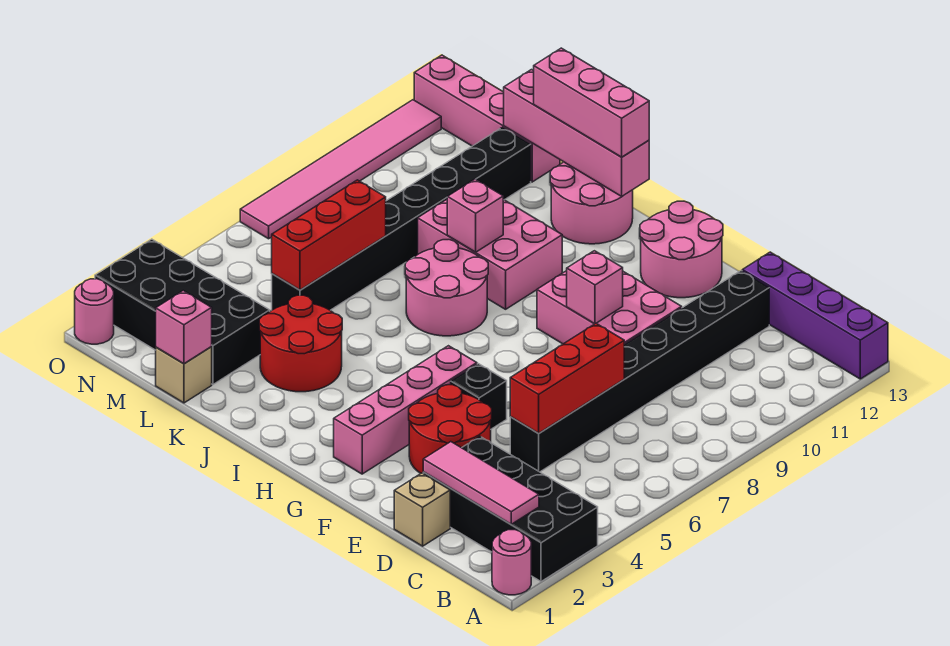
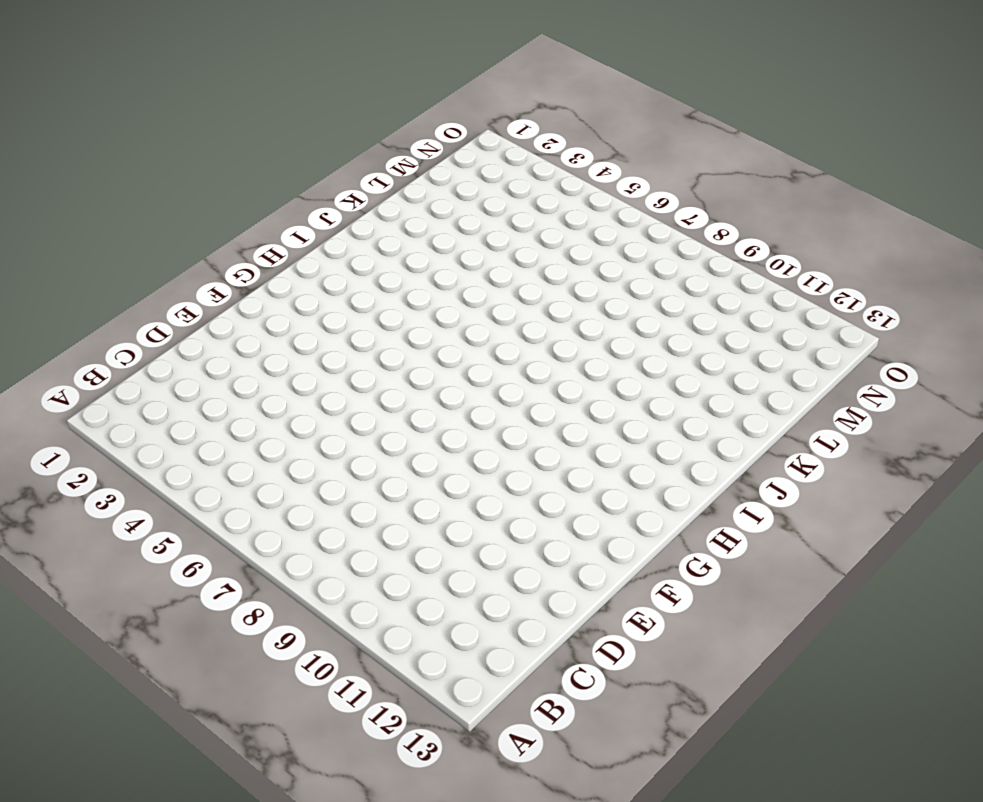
none -> pink 1x1 round brick [492,530,531,595]
none -> black 2x4 brick [423,436,598,582]
none -> purple 1x4 brick [742,252,888,379]

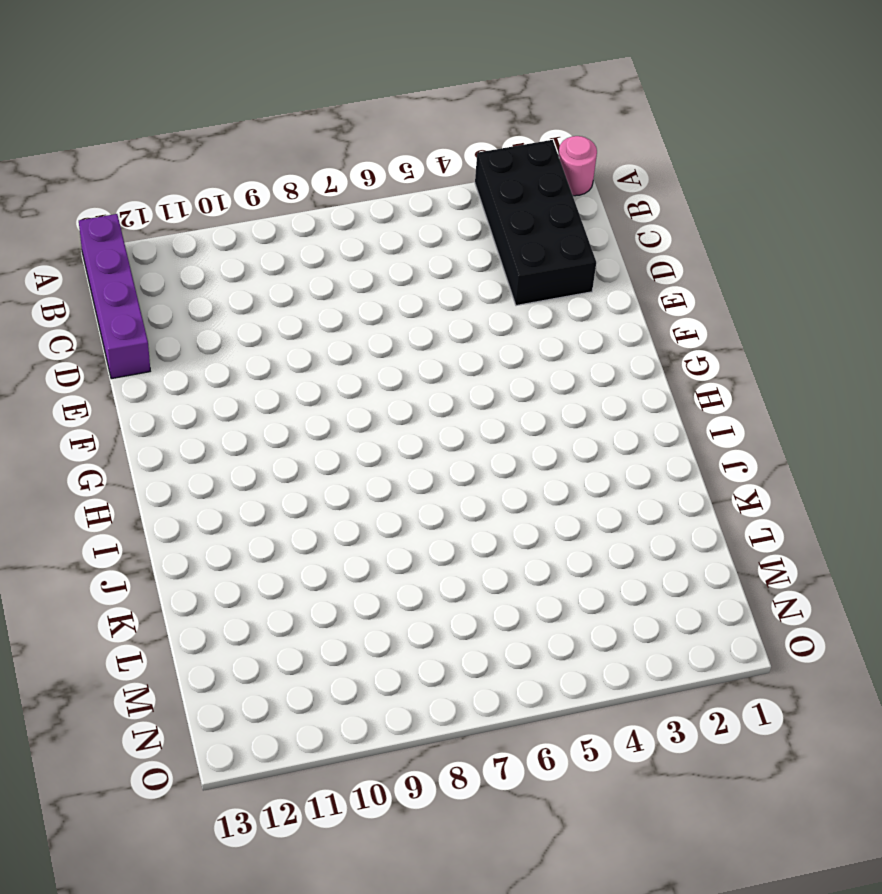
none -> tan 1x1 brick [394,473,450,546]
none -> black 1x8 brick [510,271,769,472]
none -> red 2x2 round brick [409,385,492,473]

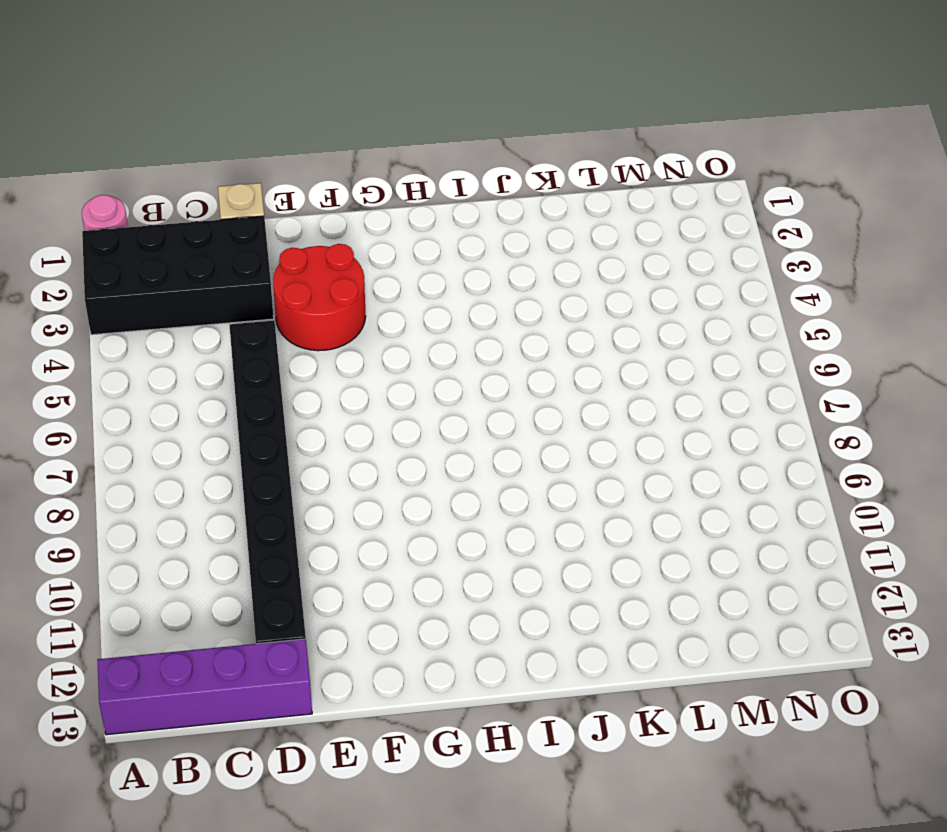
none -> pink 2x3 brick [537,271,682,344]
none -> black 1x1 brick [451,364,507,429]
none -> pink 2x2 round brick [640,201,723,298]

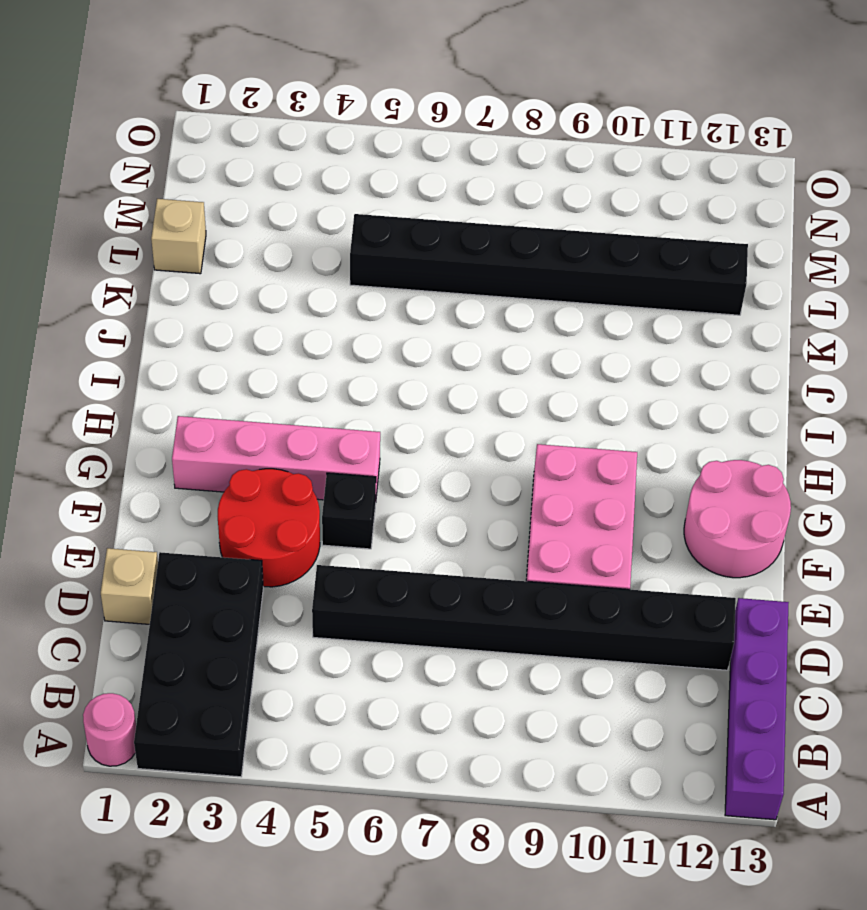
none -> pink 2x2 round brick [405,240,488,336]
none -> pink 2x3 brick [418,199,562,309]
none -> pink 2x2 round brick [550,162,633,244]

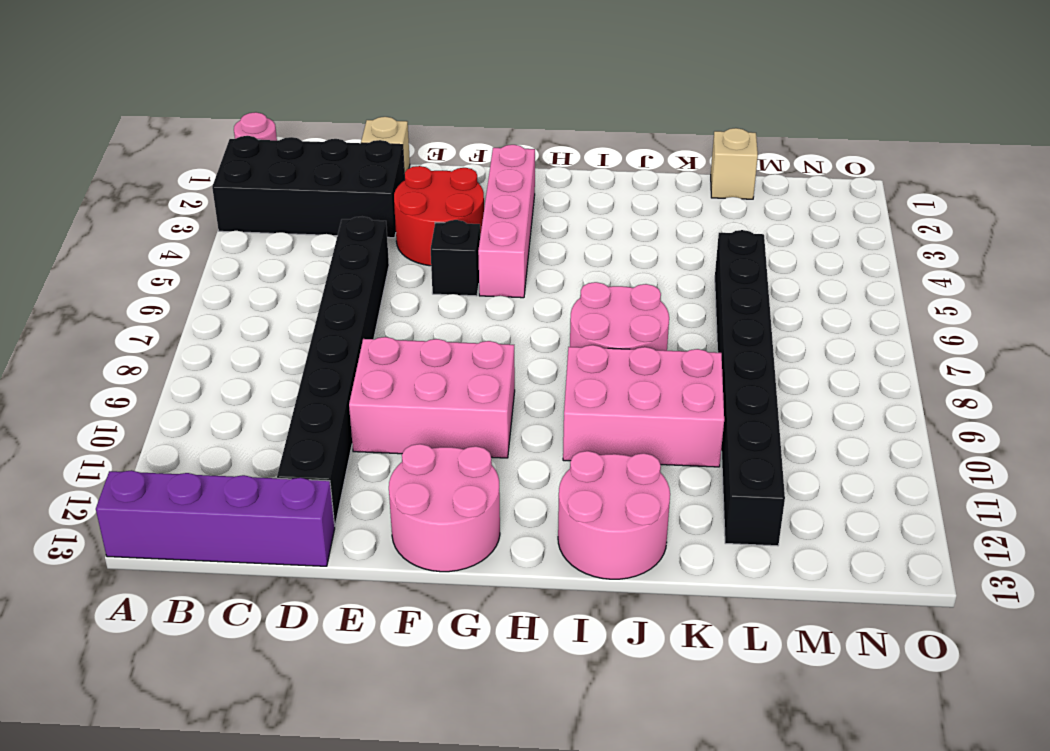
none -> red 2x2 round brick [259,295,342,392]
none -> black 2x4 brick [95,239,270,384]
none -> pink 1x4 brick [414,55,560,182]

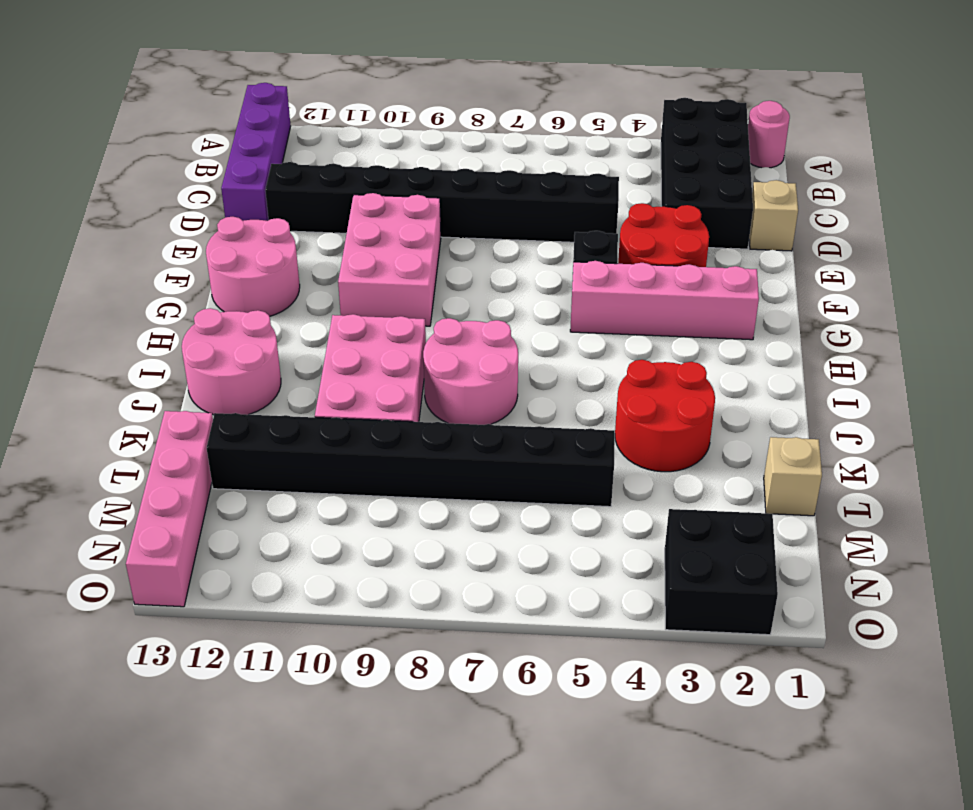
black 2x2 brick [665,509,778,635] -> black 2x4 brick [95,239,270,384]
none -> pink 1x1 round brick [75,279,114,344]
none -> pink 1x6 tile [240,100,441,239]
none -> pink 1x3 tile [423,442,539,524]

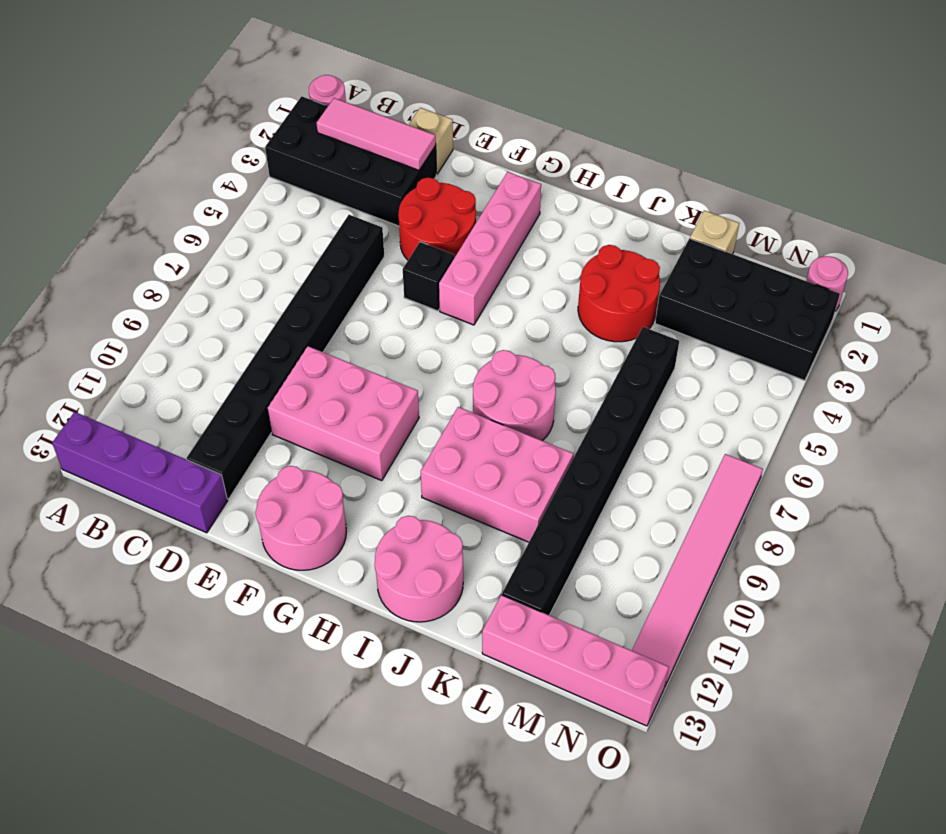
none -> red 1x3 brick [510,324,624,433]
none -> pink 1x1 brick [567,251,623,324]
none -> pink 1x4 brick [504,70,649,196]

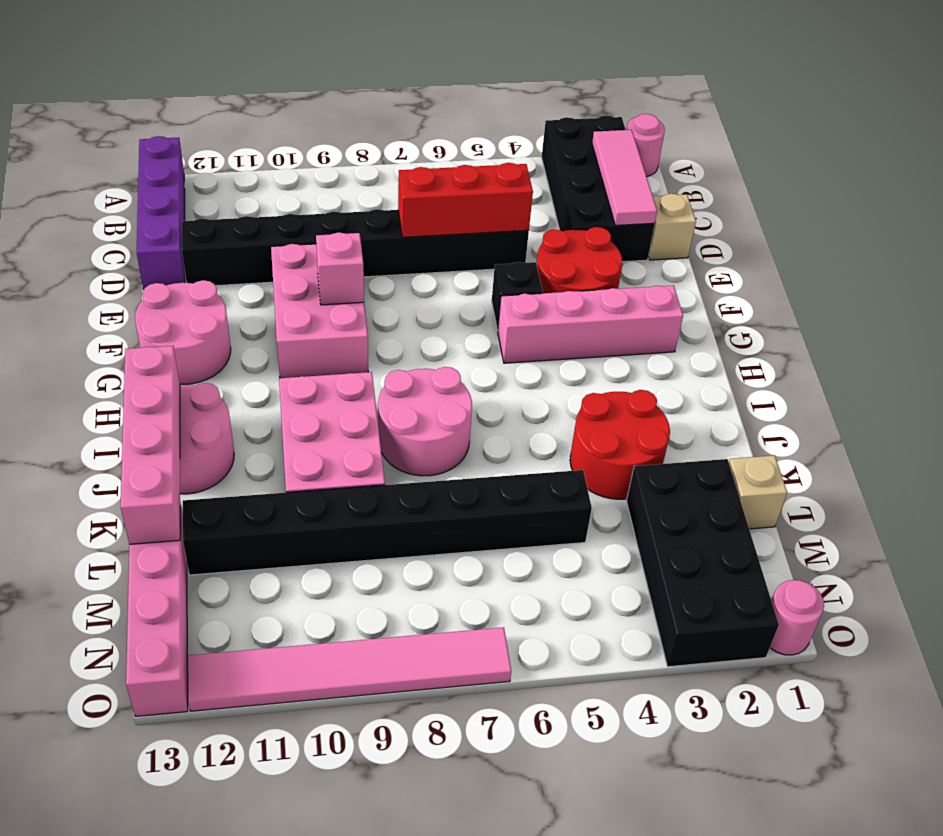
none -> pink 1x1 brick [447,179,503,252]
none -> pink 1x1 brick [156,291,212,364]
none -> red 1x3 brick [272,180,386,290]

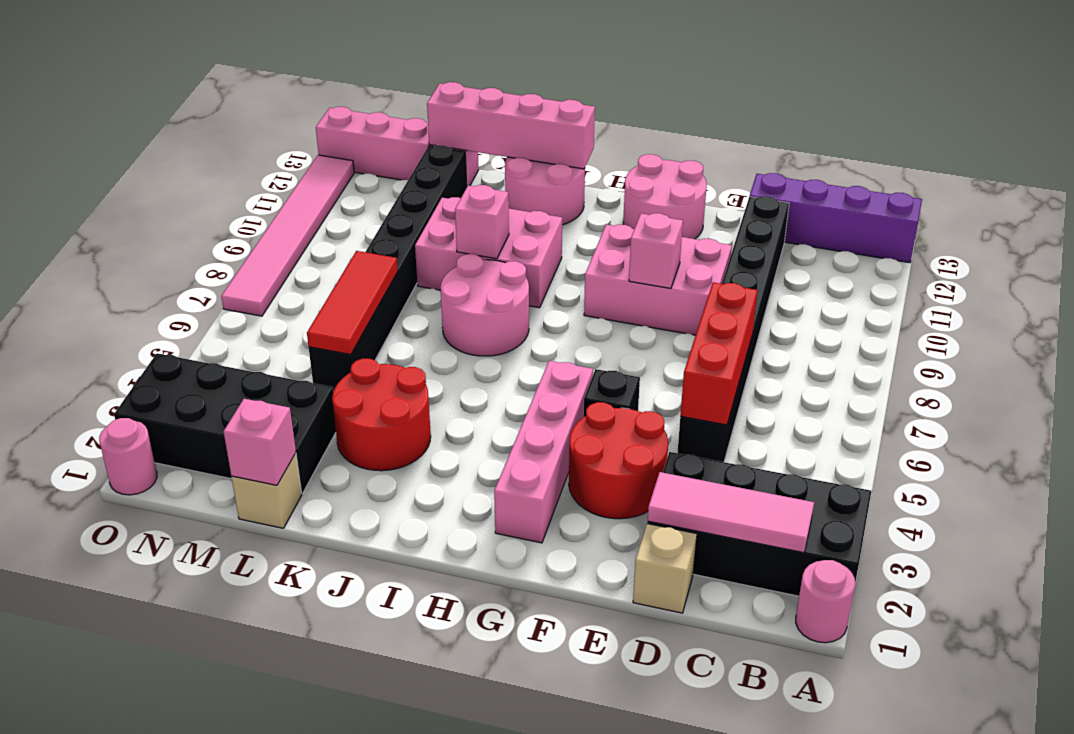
red 1x3 tile [307,251,398,355] -> red 1x3 brick [272,180,386,290]
none -> pink 1x3 brick [534,48,649,157]

